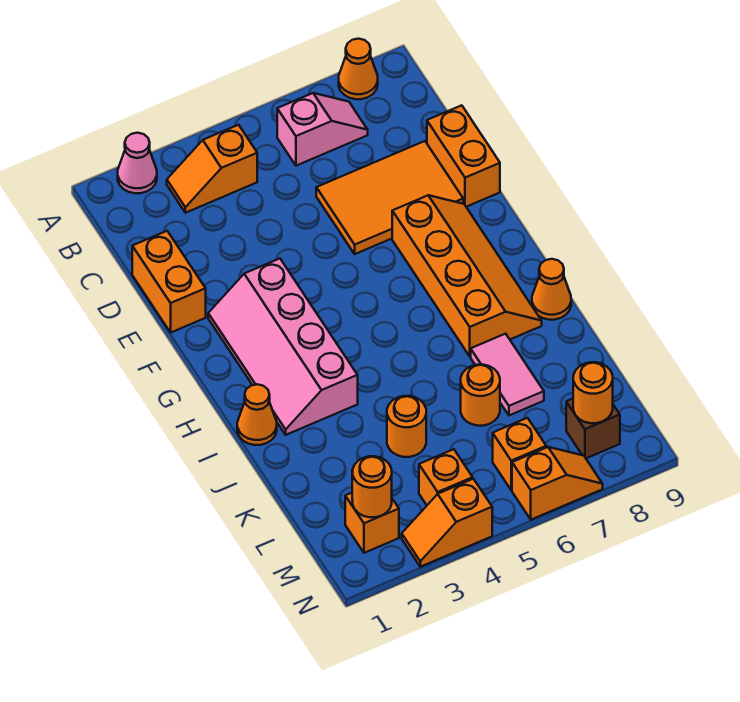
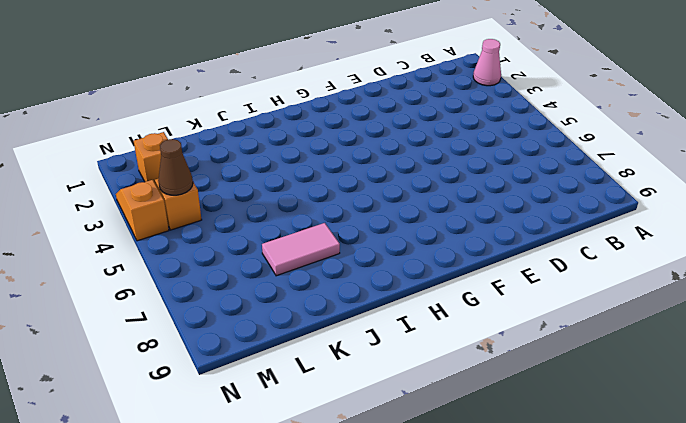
brown 1x1 cone [158,139,193,195] -> none
none -> orange 1x1 cone [339,39,378,99]
none -> orange 1x2 slope [167,125,257,213]
none -> pink 1x2 slope [277,93,368,166]

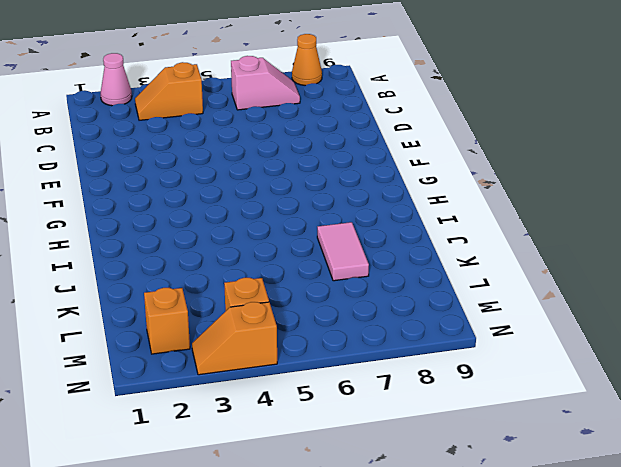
none -> orange 1x2 brick [132,231,206,332]
none -> orange 2x3 tile [316,141,463,254]
none -> orange 1x2 brick [427,105,500,207]

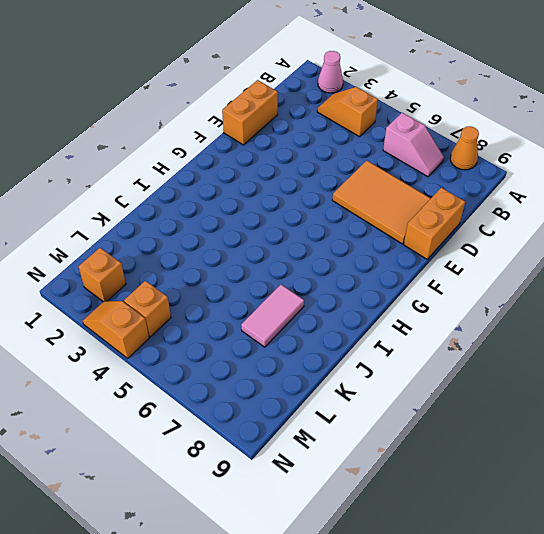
none -> pink 2x4 slope [208,259,358,435]
none -> orange 2x4 slope [392,195,542,356]
none -> orange 1x1 cone [237,384,277,445]

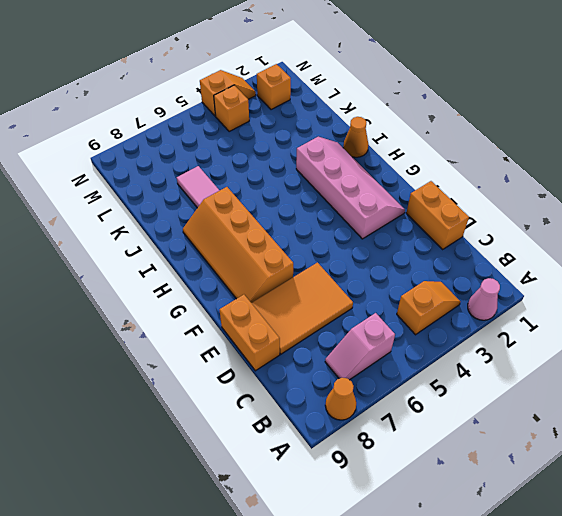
none -> orange 1x1 cone [532,259,571,320]
none -> orange 1x1 round brick [387,396,426,457]
none -> orange 1x1 round brick [461,365,500,426]

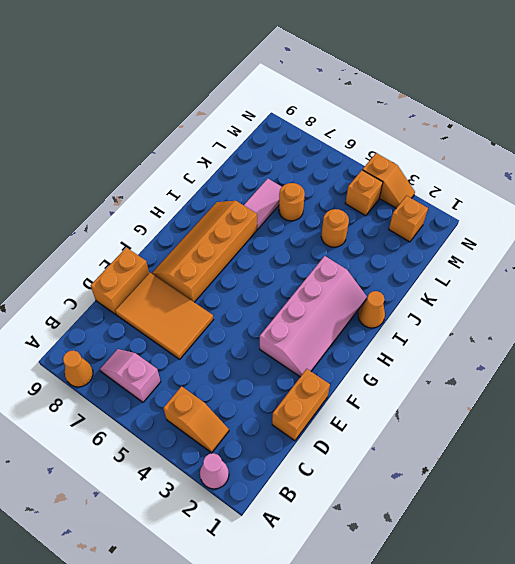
none -> orange 1x1 cone [532,259,571,320]
none -> orange 1x1 brick [493,418,546,490]
none -> brown 1x1 brick [566,399,620,458]

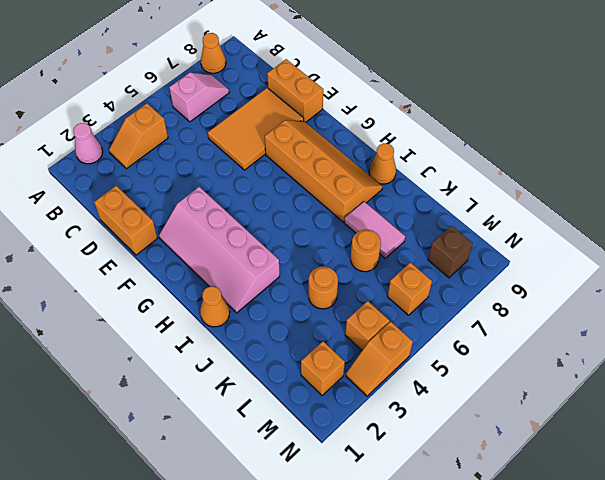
none -> orange 1x2 slope [512,447,603,520]
none -> orange 1x1 round brick [352,456,392,517]
none -> orange 1x1 round brick [573,362,613,423]

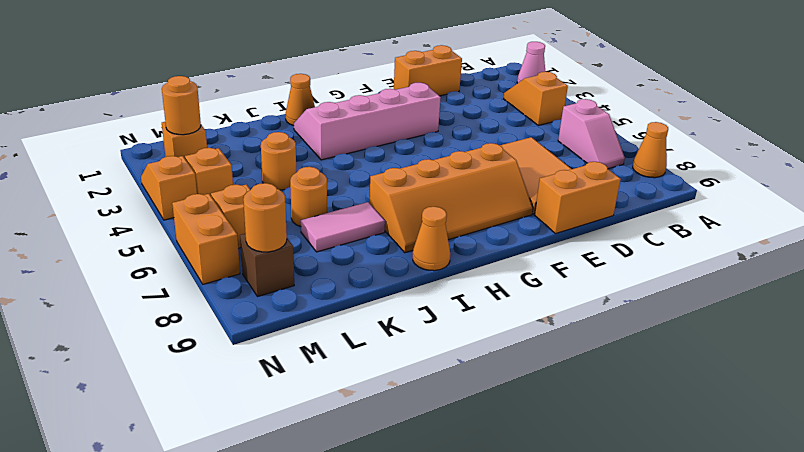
orange 1x2 brick [172,194,240,284] -> orange 1x2 slope [512,447,603,520]

